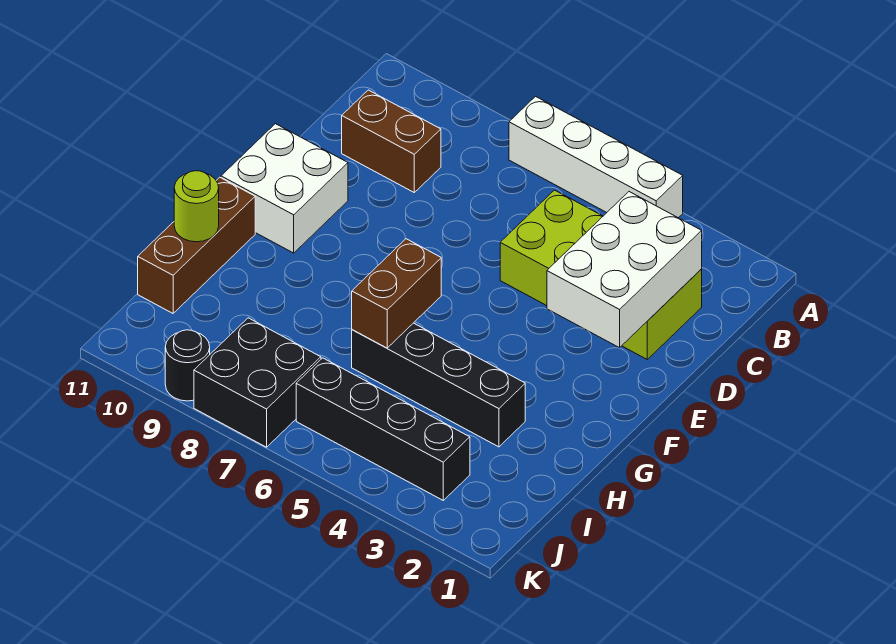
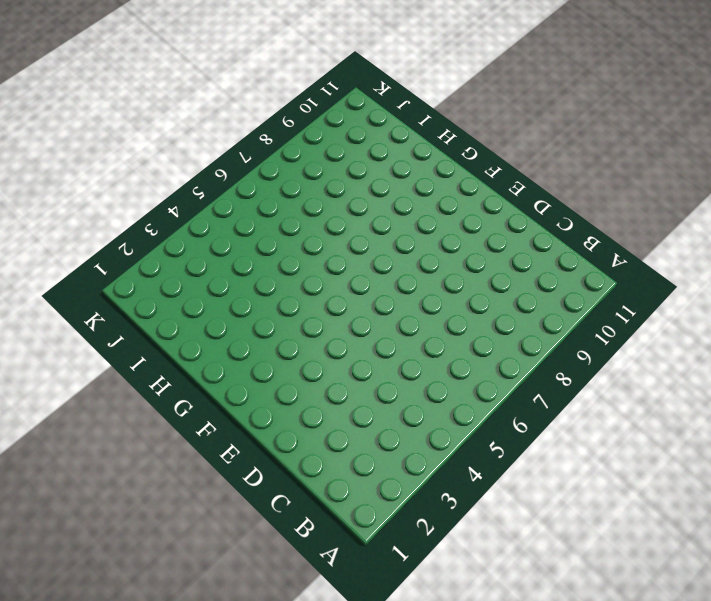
none -> white 1x4 brick [509,96,683,218]
none -> lime 2x4 brick [500,190,702,359]
none -> brown 1x2 brick [342,90,441,192]

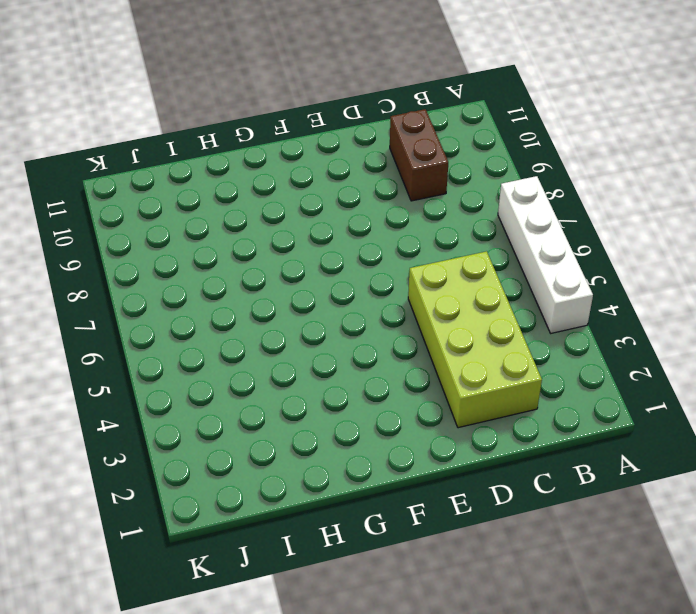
none -> white 2x2 brick [221,124,348,253]
none -> brown 1x3 brick [138,177,255,313]
none -> black 1x4 brick [352,323,525,447]

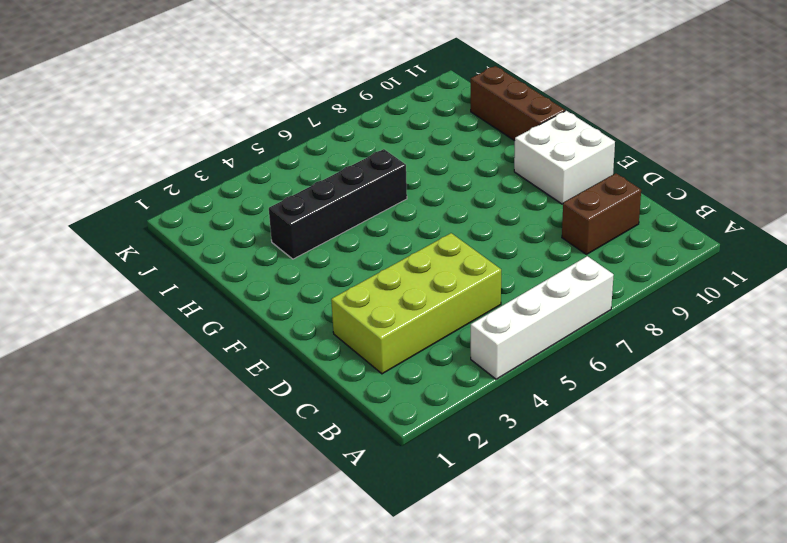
none -> black 1x4 brick [296,358,470,500]
none -> black 2x2 brick [194,318,321,447]
none -> black 1x1 round brick [165,330,210,401]

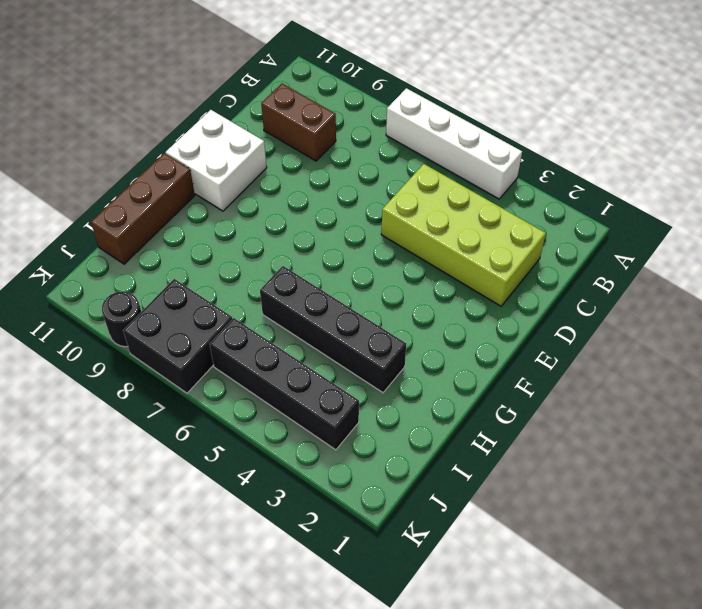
none -> white 2x3 brick [547,192,702,348]
none -> brown 1x2 brick [352,239,441,348]
none -> lime 1x1 round brick [174,171,219,242]

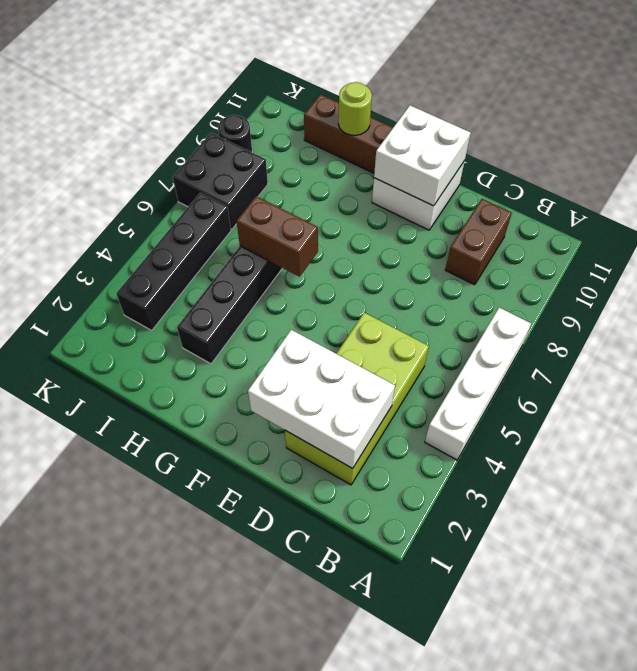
white 2x2 brick [374,105,471,206] -> none

